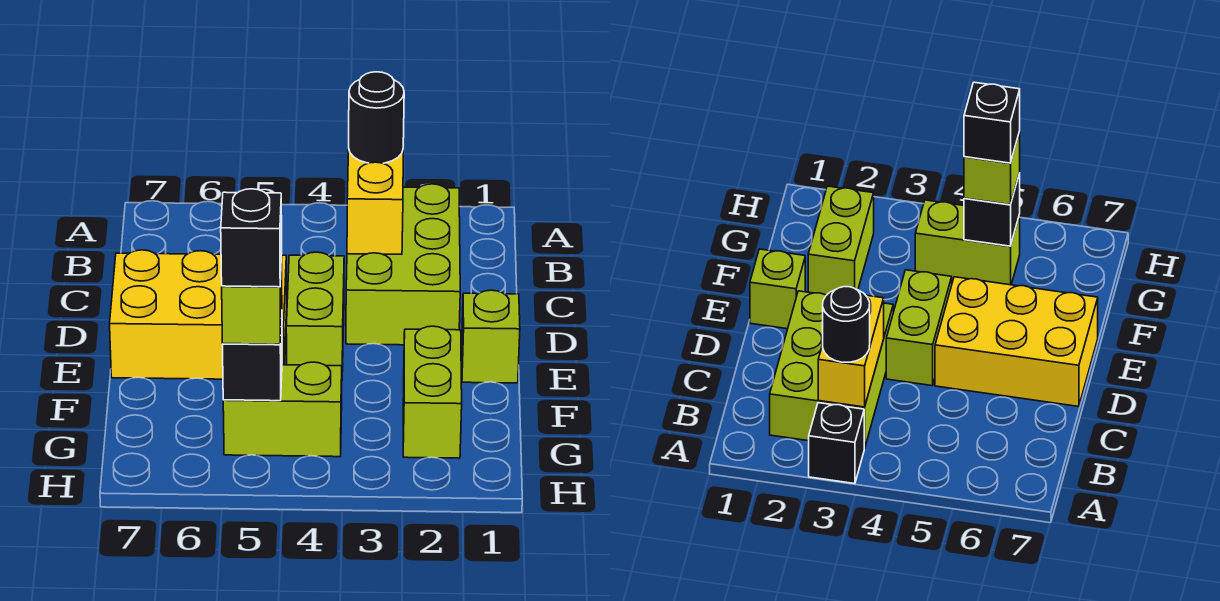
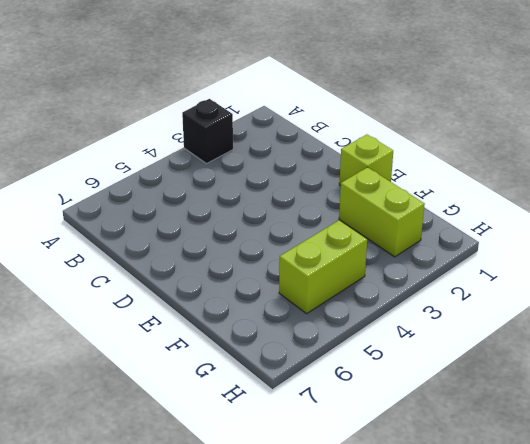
none -> lime 2x3 brick [346,184,460,345]
none -> lime 1x2 brick [286,252,344,371]
none -> yellow 2x3 brick [110,250,287,379]

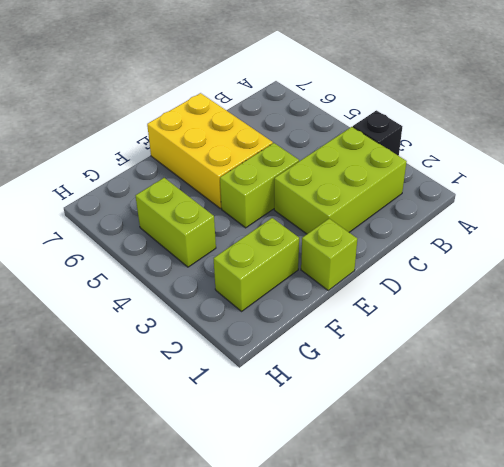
none -> yellow 1x2 brick [347,150,403,254]
none -> black 1x1 brick [223,318,282,401]
none -> black 1x1 round brick [349,72,404,163]

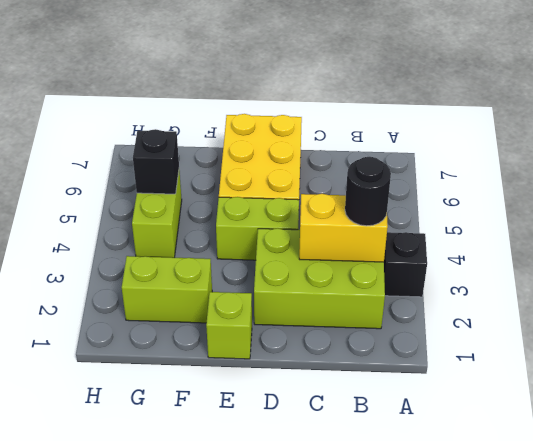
none -> lime 1x1 brick [222,256,282,344]
none -> black 1x1 brick [221,189,282,287]

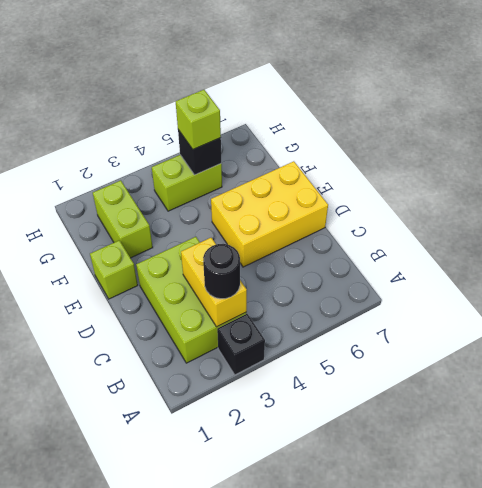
none -> lime 1x2 brick [286,252,344,371]
none -> black 1x1 brick [221,189,282,287]

